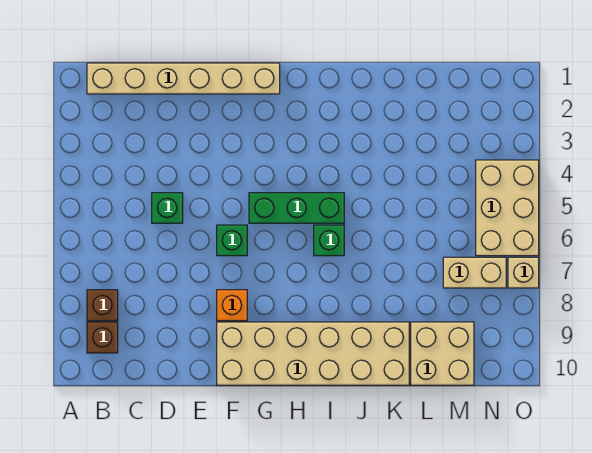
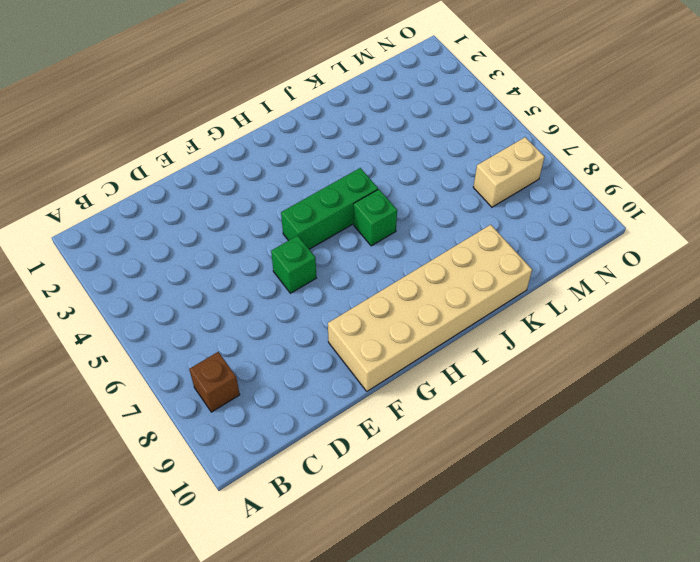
none -> tan 1x6 brick [87,63,280,94]
none -> brown 1x1 brick [87,322,118,353]
none -> green 1x1 brick [152,193,183,223]

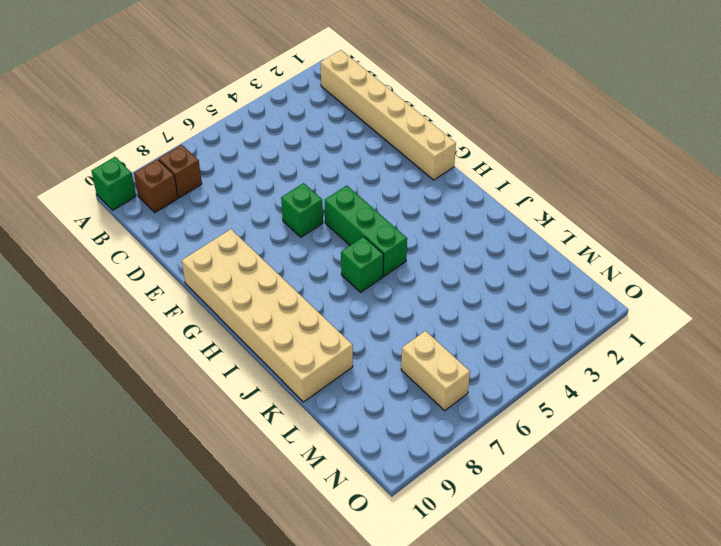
green 1x1 brick [91,157,136,210] -> green 1x1 brick moved to [152,193,183,223]
none -> orange 1x1 brick [217,290,247,321]
none -> tan 2x2 brick [411,322,474,385]
none -> tan 2x3 brick [476,160,539,256]

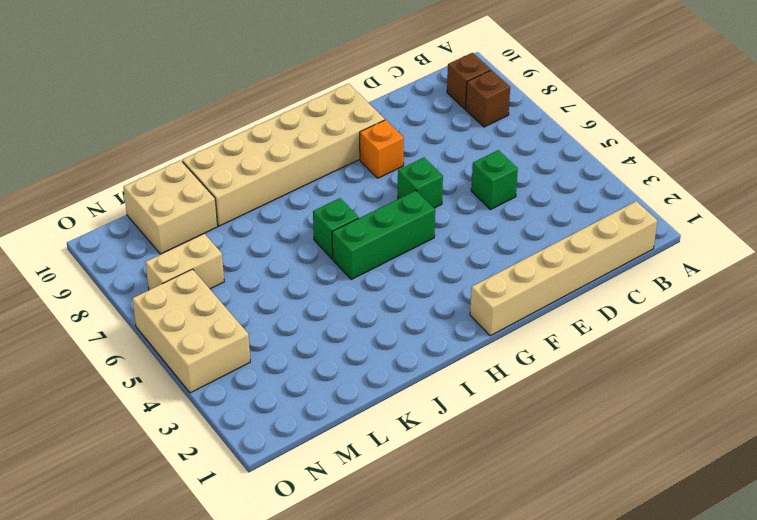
none -> tan 1x1 brick [508,257,539,288]

